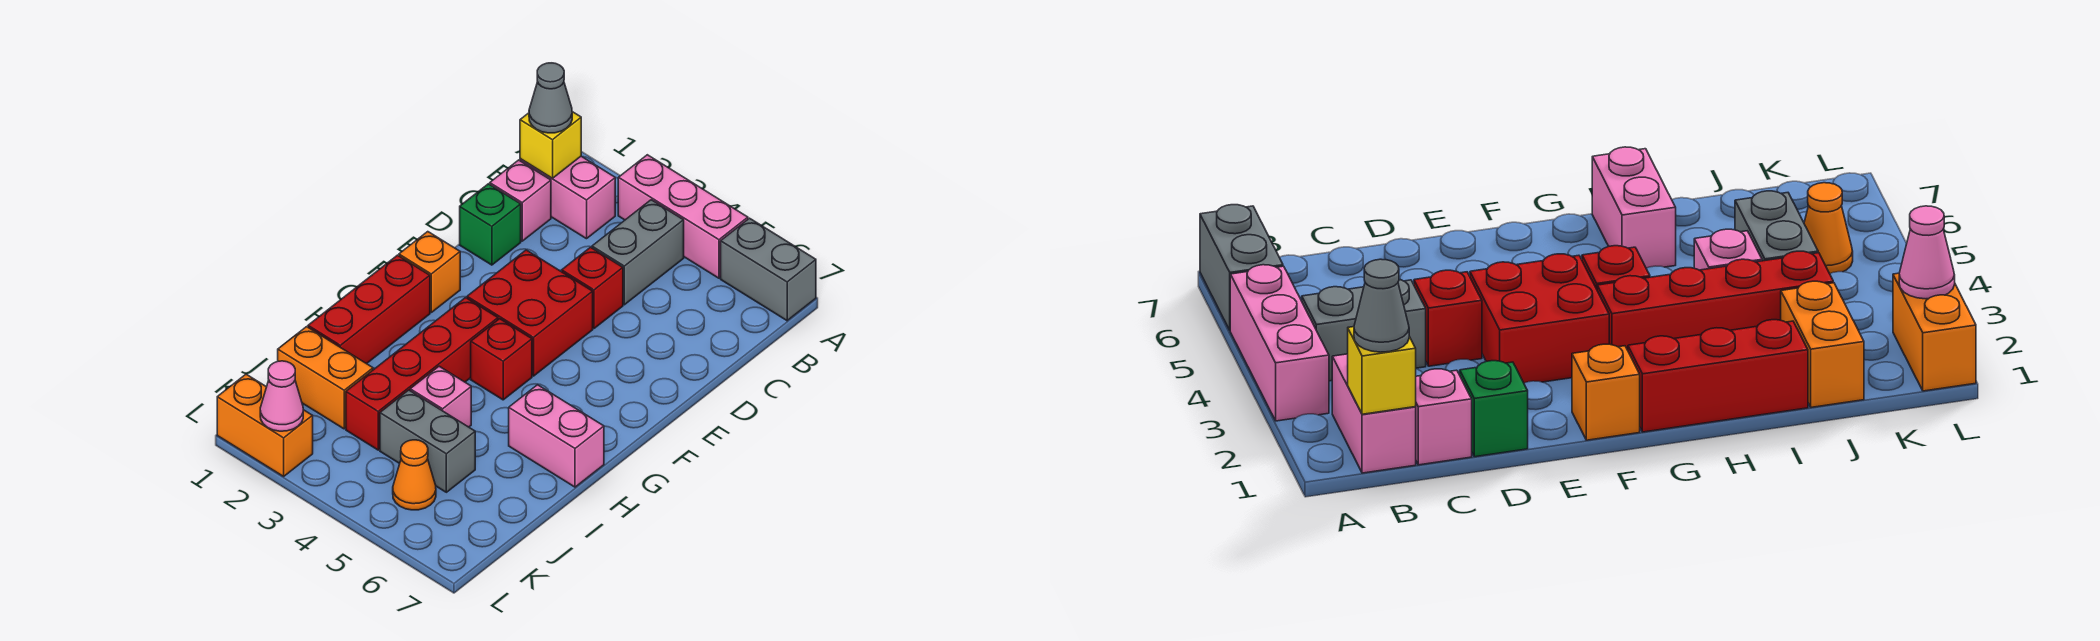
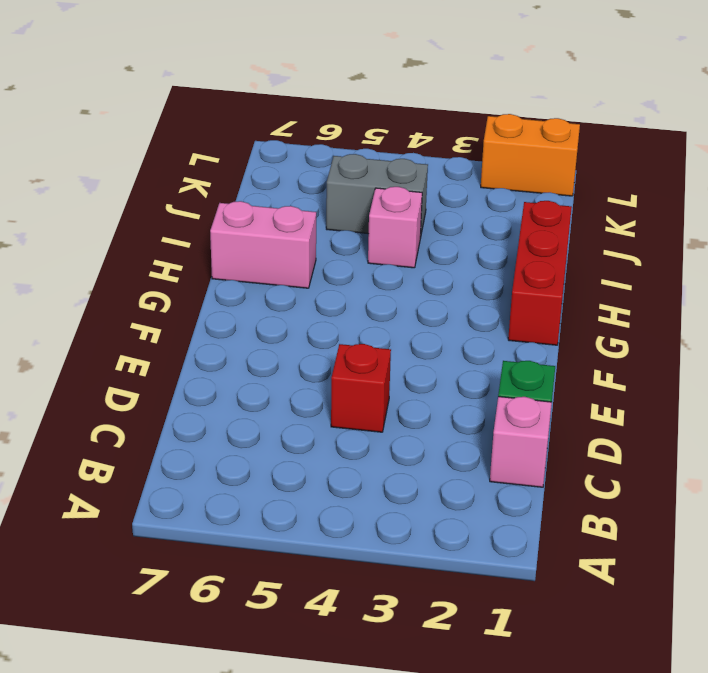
none -> pink 1x3 brick [618,155,748,278]
none -> grey 1x2 brick [721,218,816,321]
none -> pink 1x2 brick [520,156,615,239]

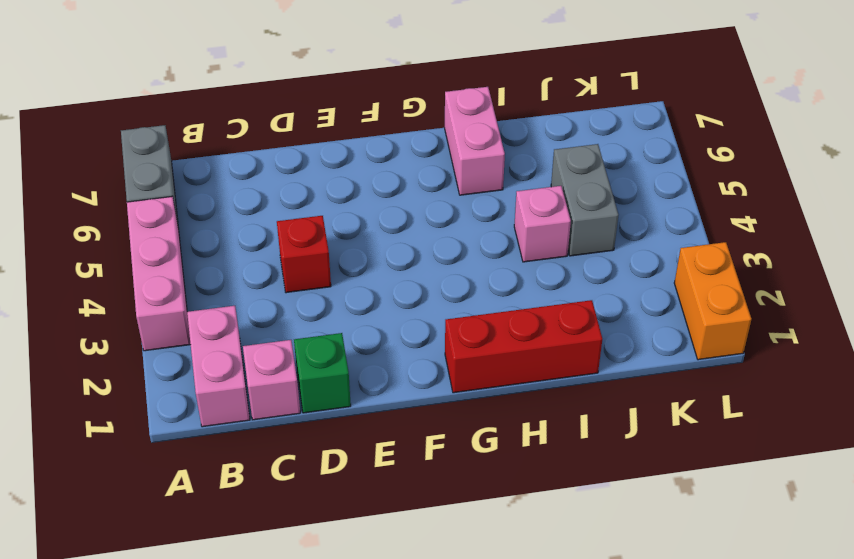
none -> grey 1x2 brick [592,200,684,305]
none -> red 2x2 brick [467,250,593,376]
none -> orange 1x1 brick [399,232,460,312]

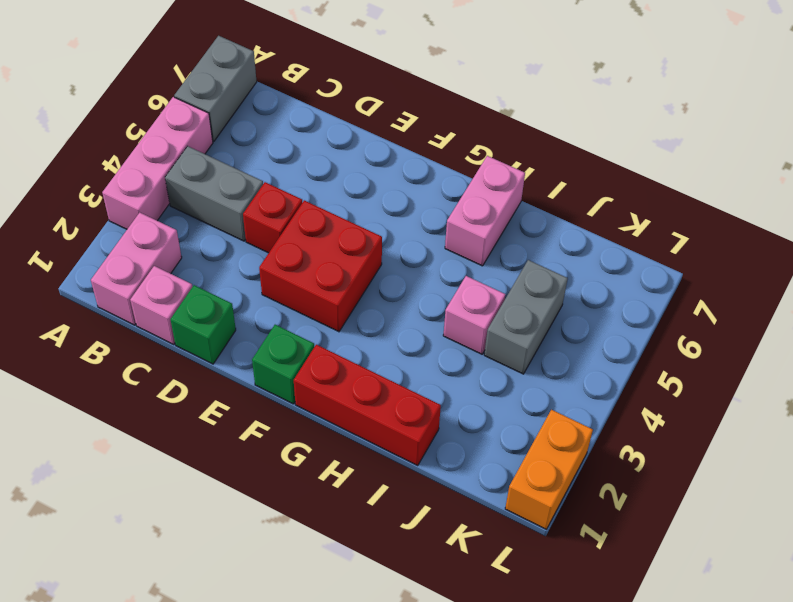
green 1x1 brick [252,325,314,404] -> orange 1x1 brick [399,232,460,312]
none -> red 1x4 brick [346,298,498,450]
none -> red 1x1 brick [471,319,532,400]
none -> orange 1x2 brick [278,327,373,429]

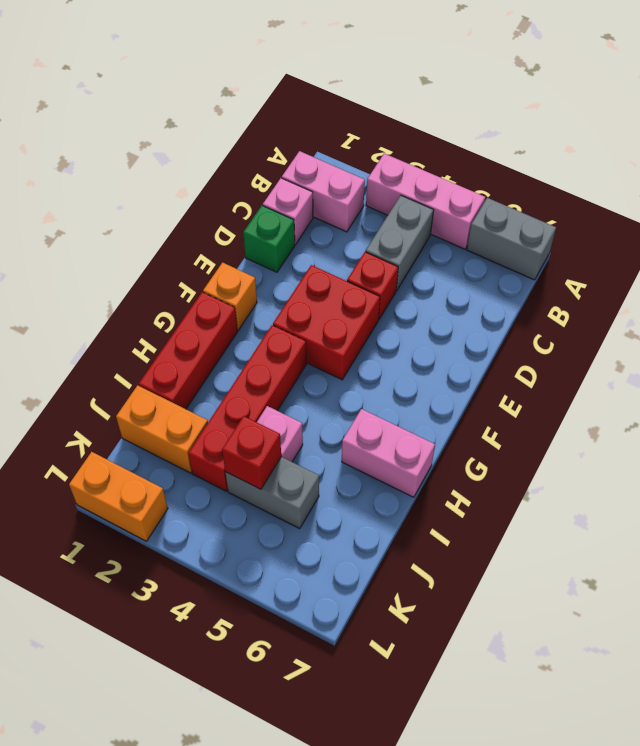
red 1x1 brick [222,416,281,489] -> red 1x1 brick moved to [471,319,532,400]
none -> orange 1x1 cone [393,440,436,510]
none -> yellow 1x1 brick [520,112,581,178]
none -> pink 1x1 cone [260,361,303,431]

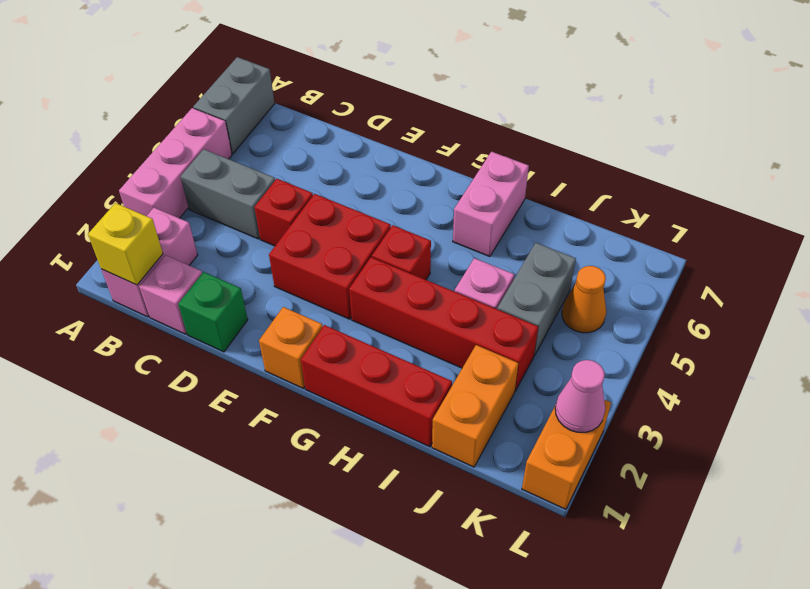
none -> grey 1x1 cone [529,63,572,133]

